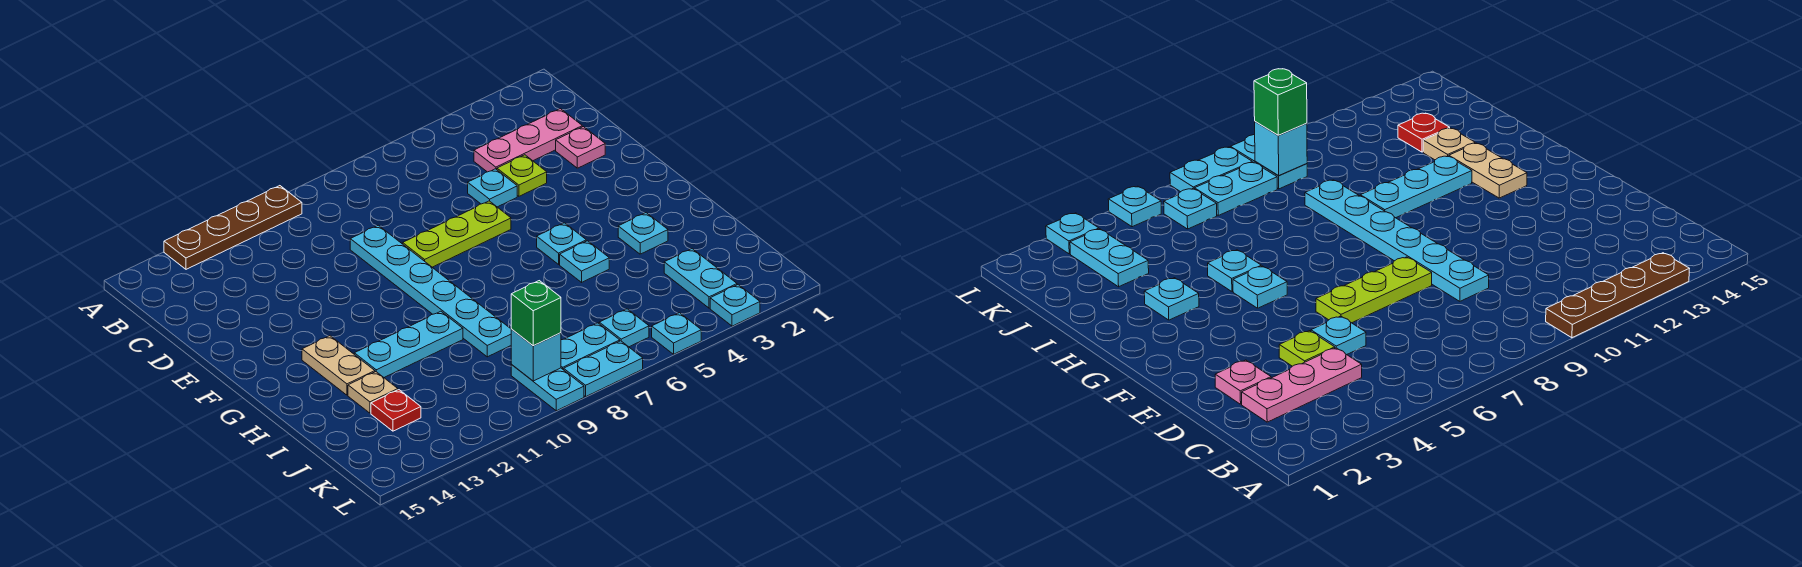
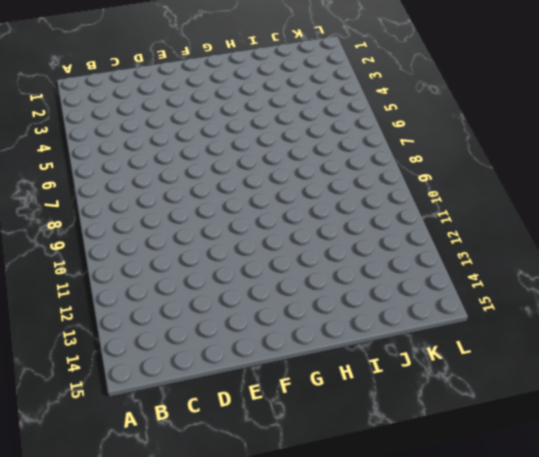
none -> brown 1x4 plate [164,186,302,269]
none -> pink 1x3 plate [474,109,582,172]
none -> pink 1x1 plate [556,127,605,168]

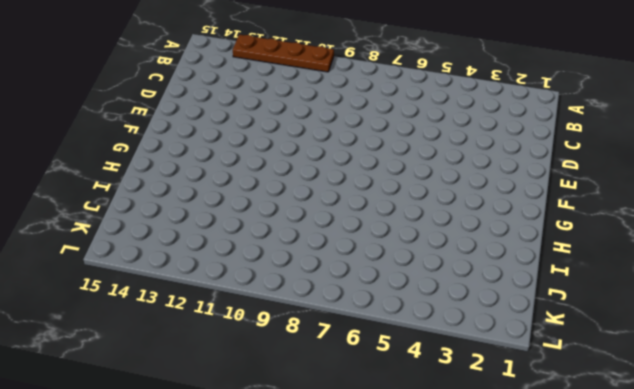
none -> pink 1x3 plate [474,109,582,172]
none -> pink 1x1 plate [556,127,605,168]
none -> lime 1x1 plate [497,155,547,196]

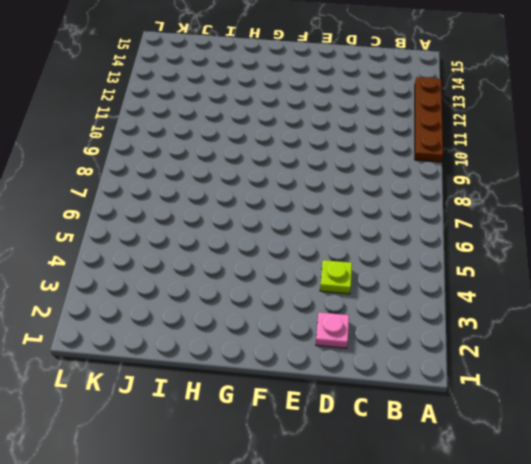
none -> pink 1x3 plate [474,109,582,172]
none -> cyan 1x1 plate [468,169,517,207]
none -> cyan 1x6 plate [350,225,511,357]

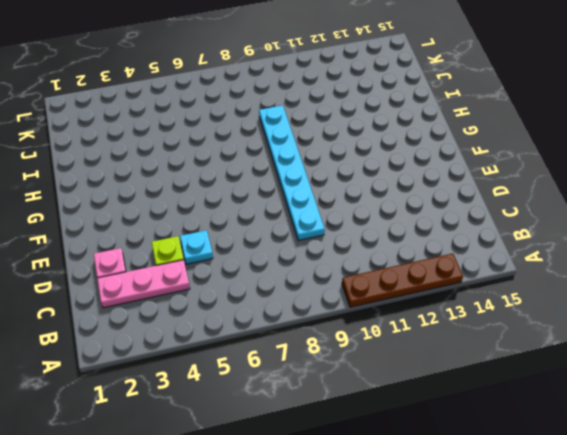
none -> lime 1x3 plate [403,201,511,267]
none -> cyan 1x1 plate [537,223,586,264]
none -> tan 1x2 plate [302,336,375,395]

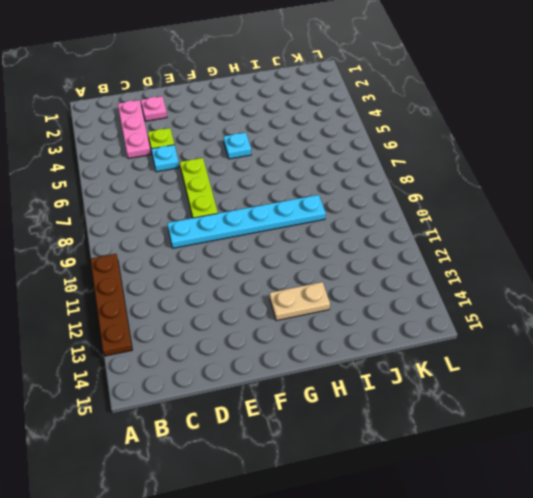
none -> cyan 1x1 plate [618,213,668,254]
none -> cyan 1x1 plate [560,241,609,282]
none -> cyan 1x3 plate [354,311,463,377]

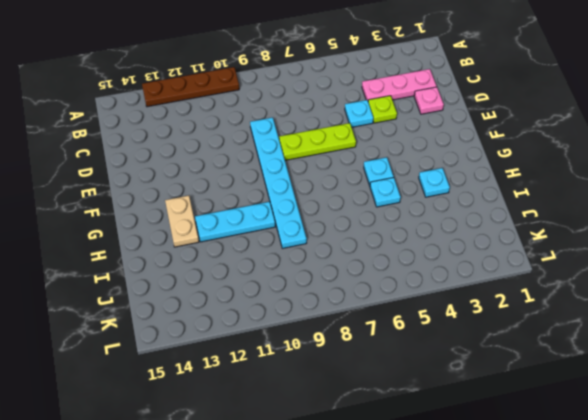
none -> tan 1x1 plate [348,372,398,413]
none -> cyan 1x2 plate [664,249,737,308]
none -> red 1x1 plate [371,390,421,431]

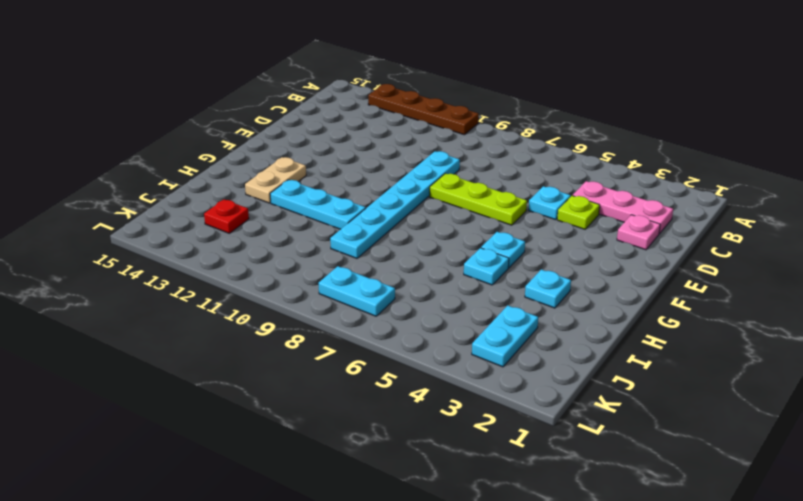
none -> tan 1x1 plate [348,372,398,413]
none -> cyan 1x1 plate [599,309,649,347]
none -> cyan 1x2 plate [511,365,584,411]

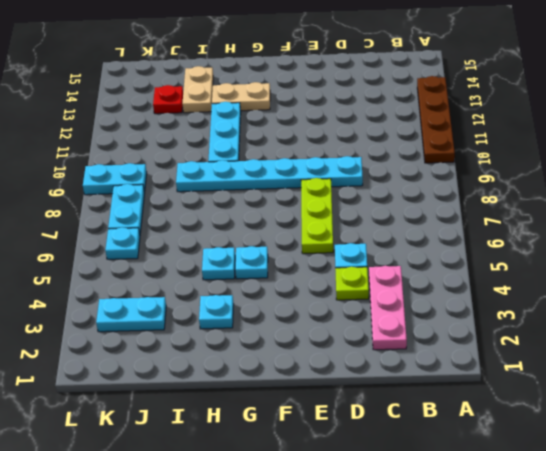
tan 1x2 plate [182,66,213,113] -> tan 1x1 plate [348,372,398,413]
none -> pink 1x1 plate [556,127,605,168]
none -> cyan 1x1 plate [710,285,760,326]
none -> cyan 1x1 plate [652,313,701,354]

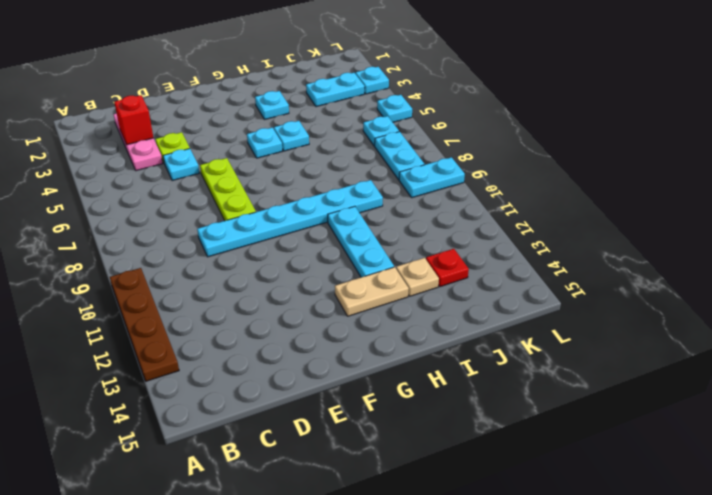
red 1x1 brick [114,95,153,145] -> none
none -> pink 1x1 plate [556,127,605,168]
none -> cyan 1x2 plate [564,341,643,397]
none -> cyan 1x1 brick [511,329,561,381]

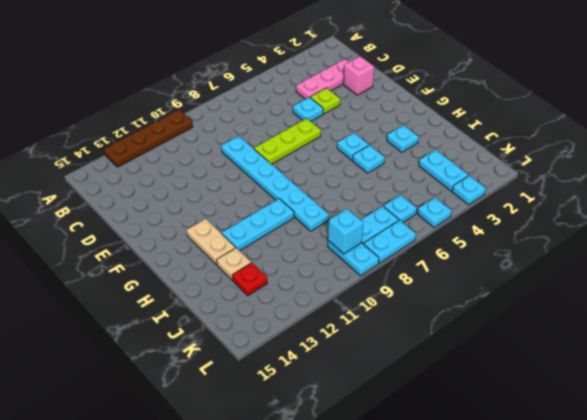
pink 1x1 brick [344,56,374,95] -> pink 1x1 plate [556,127,605,168]
none -> green 1x1 brick [511,281,561,346]

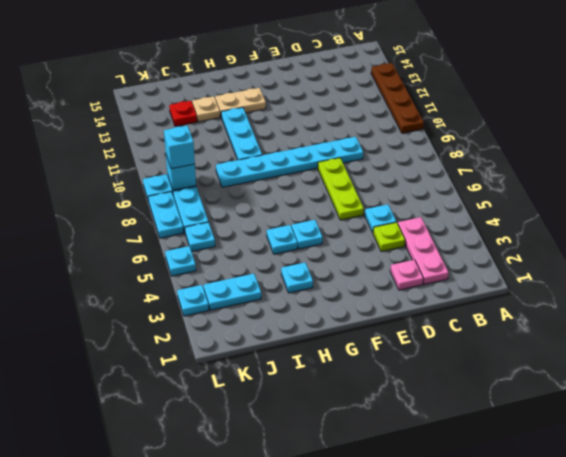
cyan 1x1 brick [164,126,195,169] -> green 1x1 brick [511,281,561,346]

